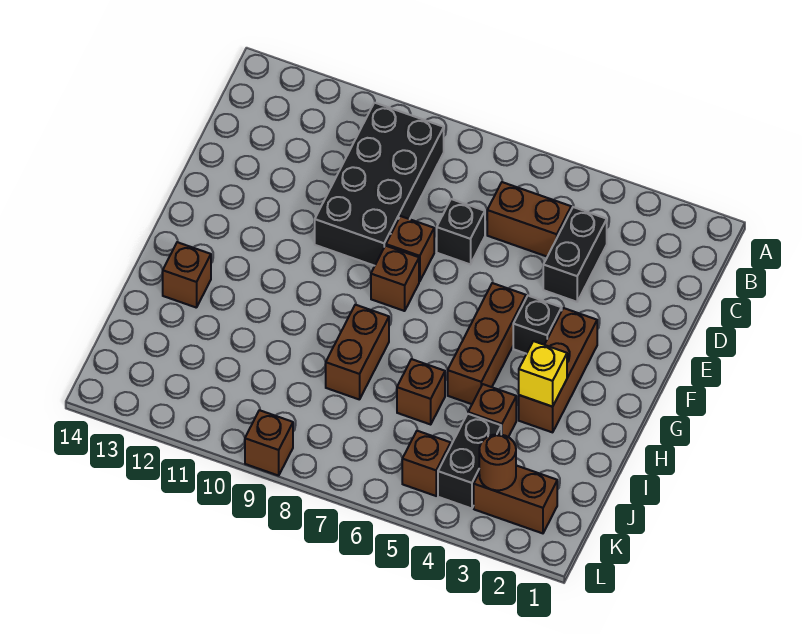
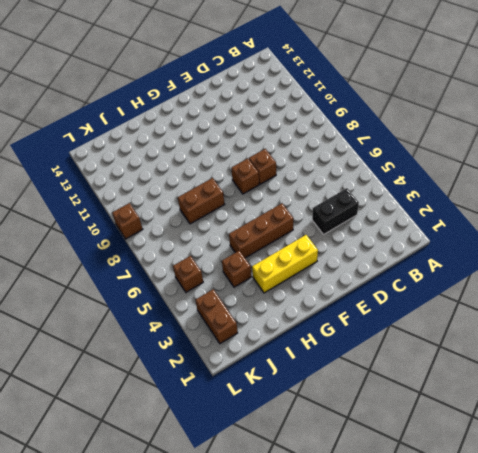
yellow 1x3 brick [252,235,318,293] -> brown 1x3 brick [519,308,597,432]
none -> black 2x4 brick [315,103,444,266]
none -> brown 1x2 brick [487,182,571,257]
none -> black 1x1 brick [437,199,485,264]

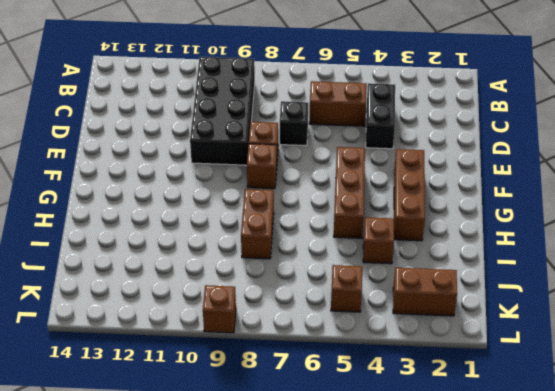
none -> black 1x1 brick [513,296,562,354]
none -> brown 1x1 brick [163,242,211,308]
none -> brown 1x1 brick [397,359,445,424]

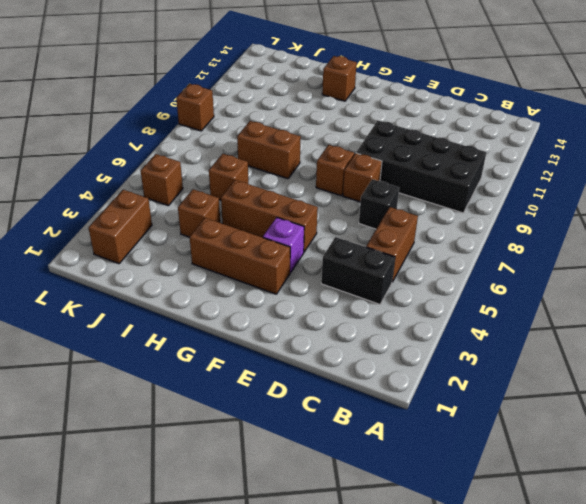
purple 1x1 brick [263,217,304,273] -> black 1x1 brick [513,296,562,354]
none -> black 1x2 brick [438,414,501,509]
none -> yellow 1x1 brick [519,341,567,407]
none -> brown 1x1 round brick [479,434,516,490]

